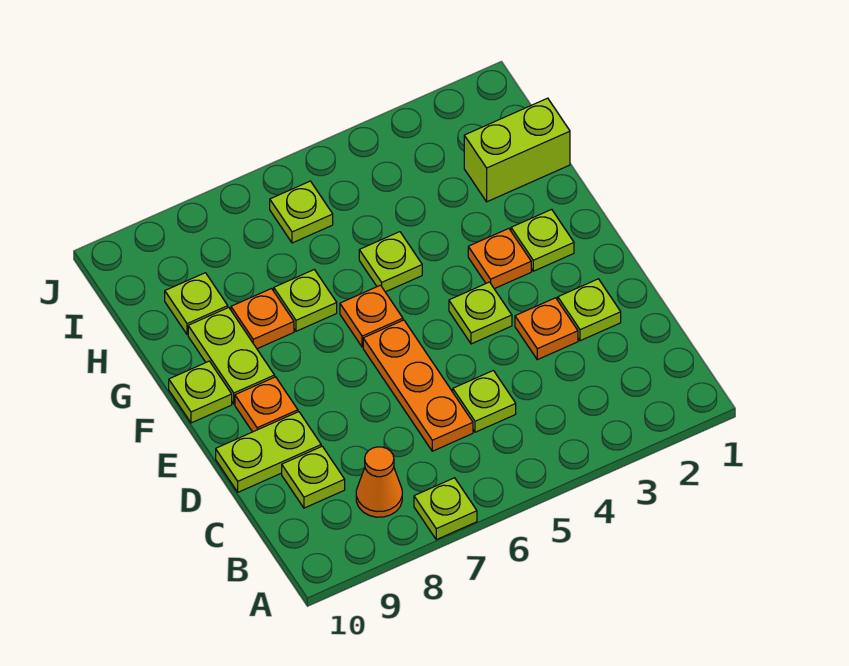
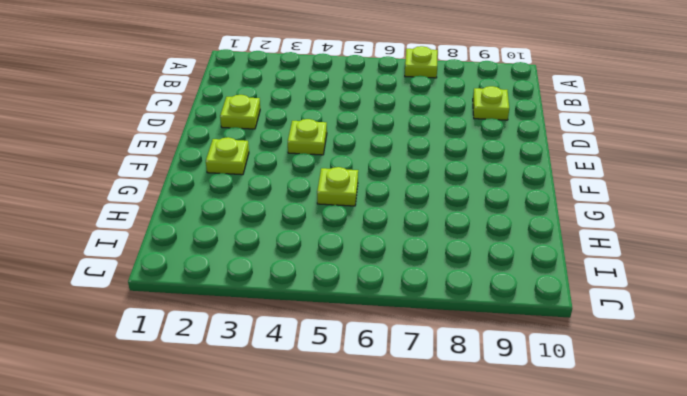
none -> orange 1x1 cone [356,447,402,517]
none -> lime 1x1 plate [453,370,516,432]
none -> orange 1x3 plate [363,320,473,451]

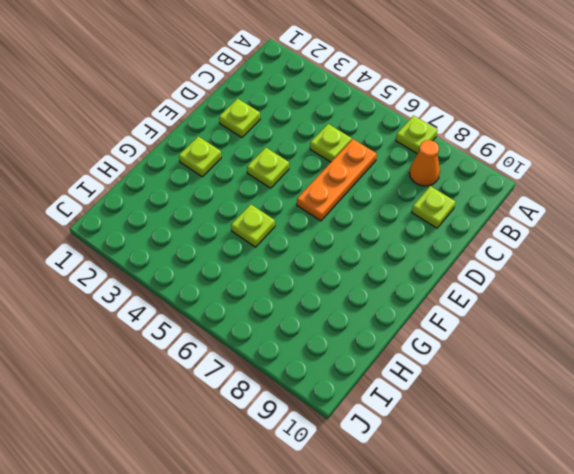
none -> orange 1x1 plate [515,298,578,360]
none -> lime 1x2 plate [216,412,321,492]
none -> orange 1x1 plate [235,377,298,432]

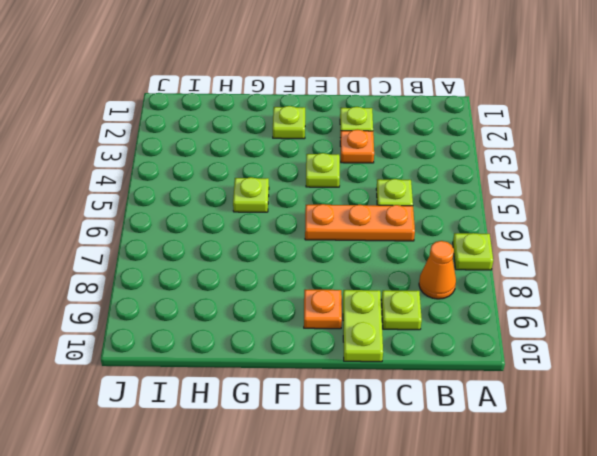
none -> orange 1x1 plate [468,228,531,289]
none -> orange 1x1 plate [340,285,403,347]
none -> lime 1x2 plate [188,307,275,404]

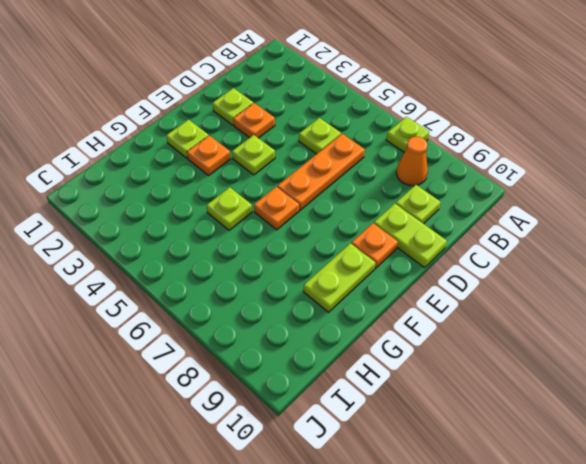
none -> lime 1x1 plate [169,361,232,423]
none -> lime 1x1 plate [274,270,337,331]
none -> orange 1x1 plate [231,289,294,349]

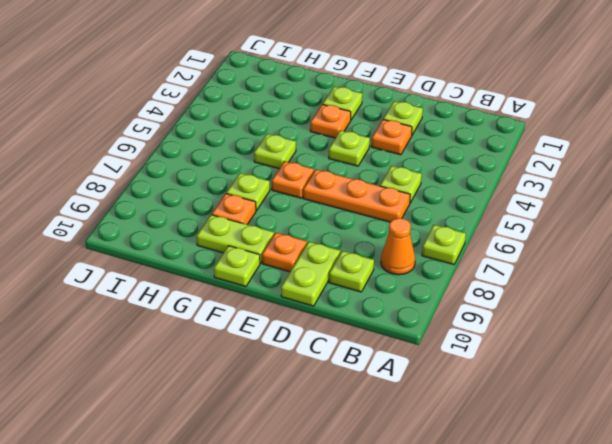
none -> lime 1x2 brick [464,98,570,202]
none -> lime 1x1 plate [165,273,228,335]
none -> lime 1x1 plate [270,181,333,243]

